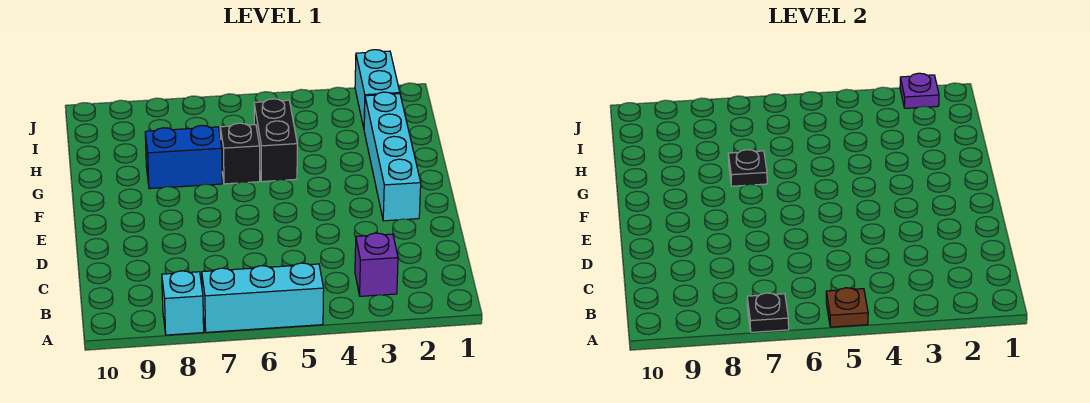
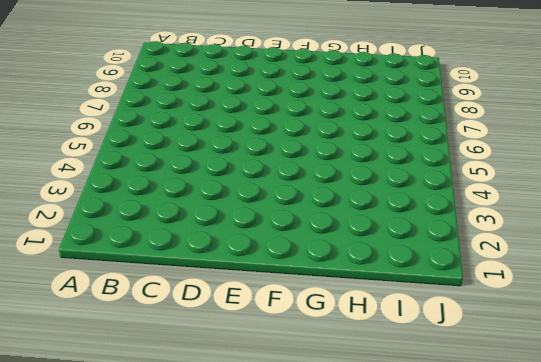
none -> cyan 1x3 brick [202,263,324,332]
none -> cyan 1x1 brick [162,271,204,335]
none -> purple 1x1 brick [355,233,398,296]

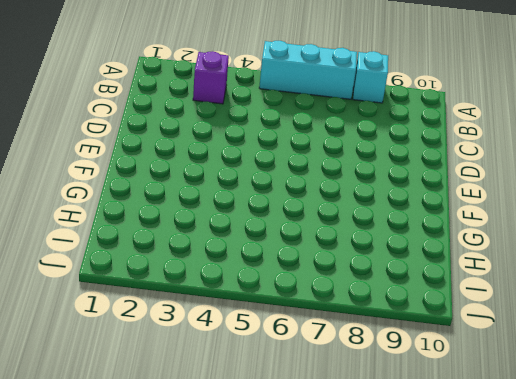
none -> cyan 1x4 brick [364,92,421,221]
none -> black 1x2 brick [254,99,297,182]
none -> black 1x1 brick [220,123,260,184]

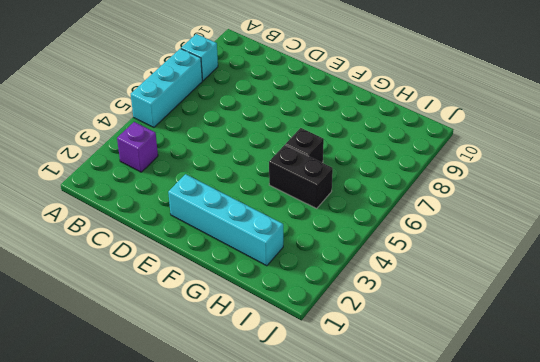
none -> blue 1x2 brick [145,125,222,189]
none -> cyan 1x2 brick [355,50,400,128]
none -> brown 1x1 plate [826,288,868,327]

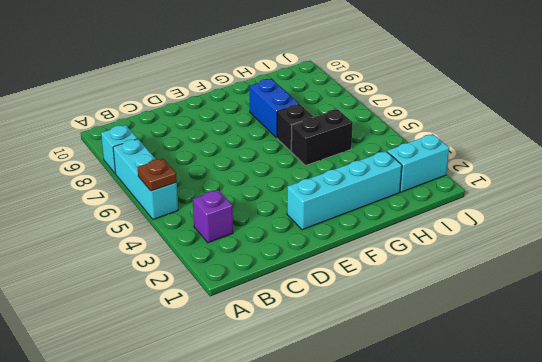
none -> black 1x1 plate [747,293,789,332]
none -> black 1x1 plate [728,150,767,186]
none -> purple 1x1 plate [900,73,939,108]

